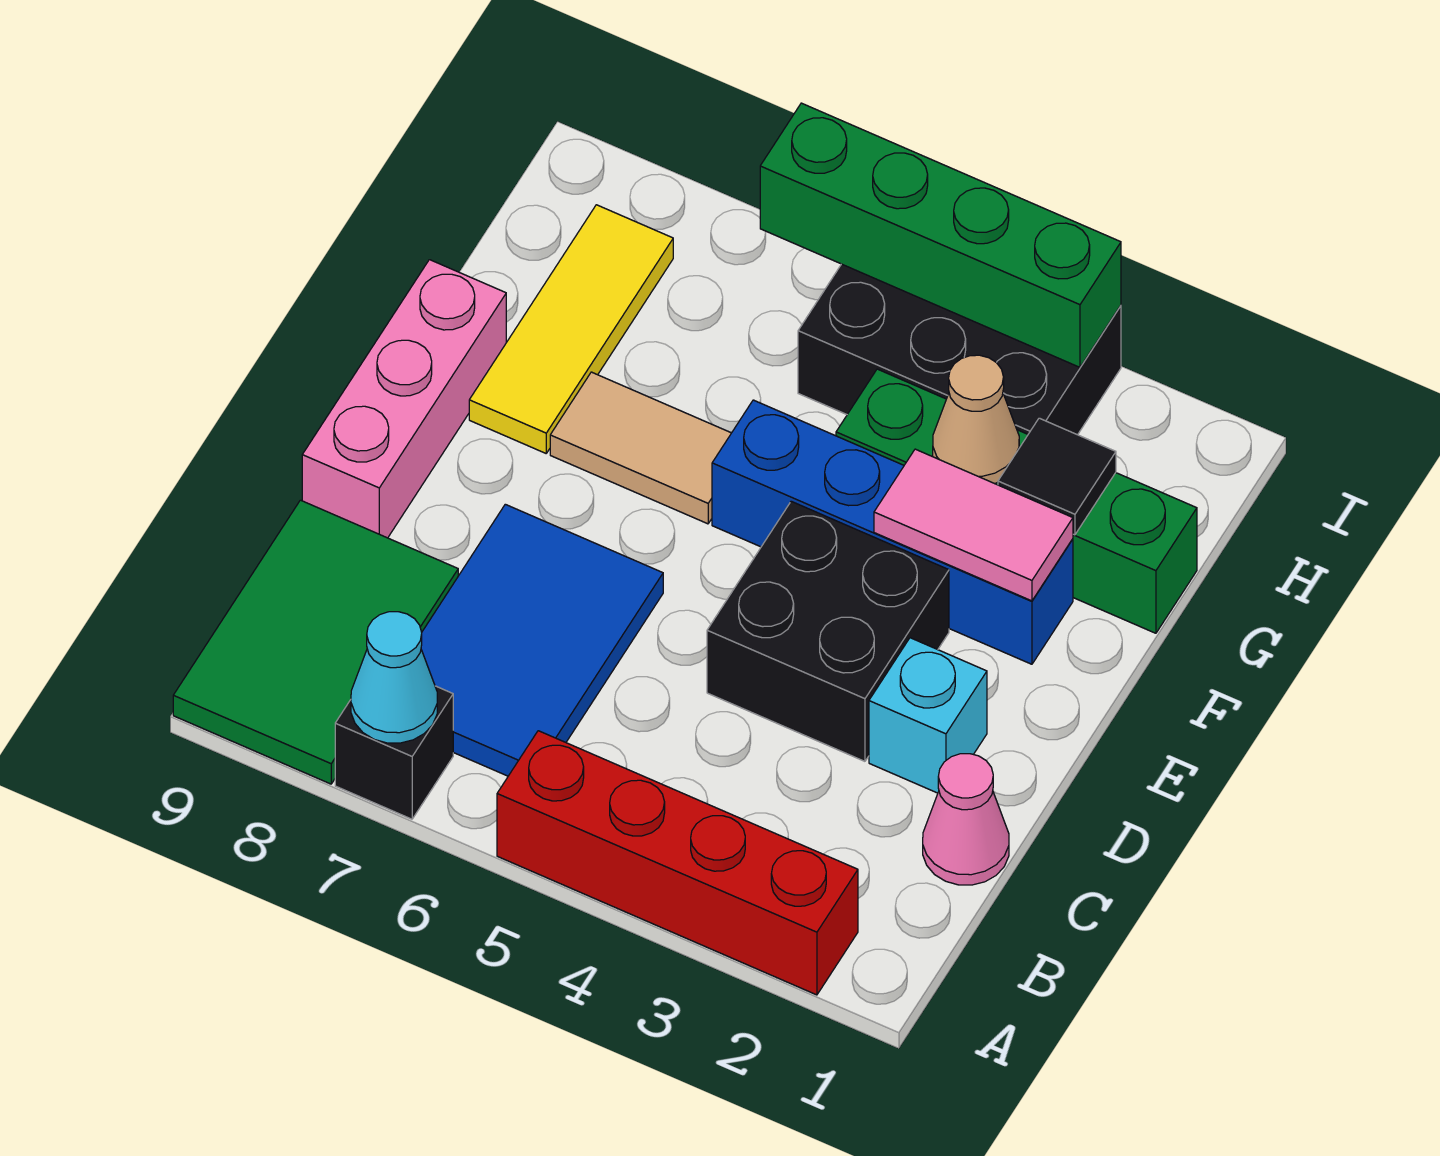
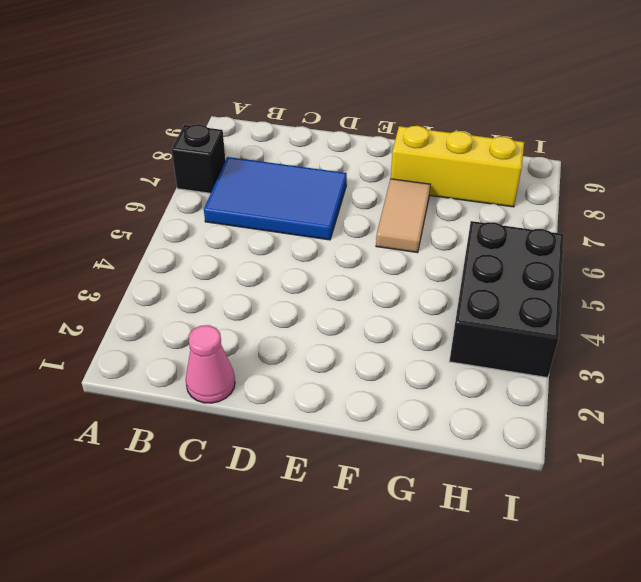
yellow 1x3 brick [391,126,524,207] -> yellow 1x3 tile [469,205,673,453]
none -> red 1x4 brick [497,731,858,995]
none -> green 2x3 tile [173,500,458,784]
none -> cyan 1x1 brick [869,638,987,793]

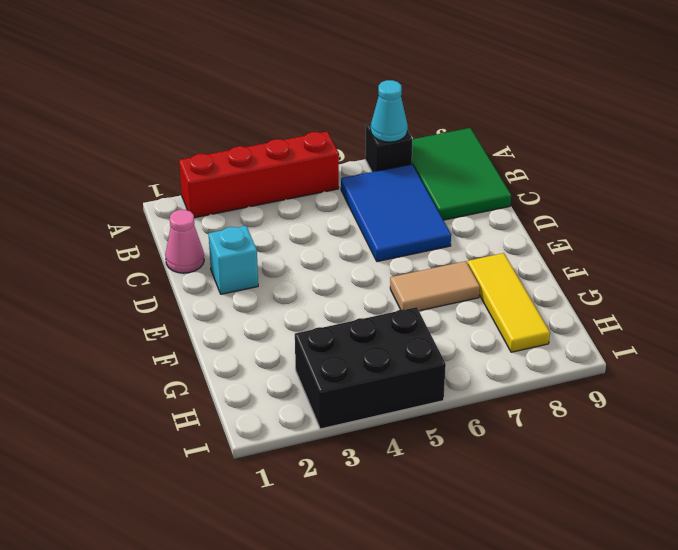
none -> black 2x2 brick [707,501,949,761]
none -> pink 1x3 brick [302,260,506,538]
none -> blue 1x4 brick [712,400,1073,664]

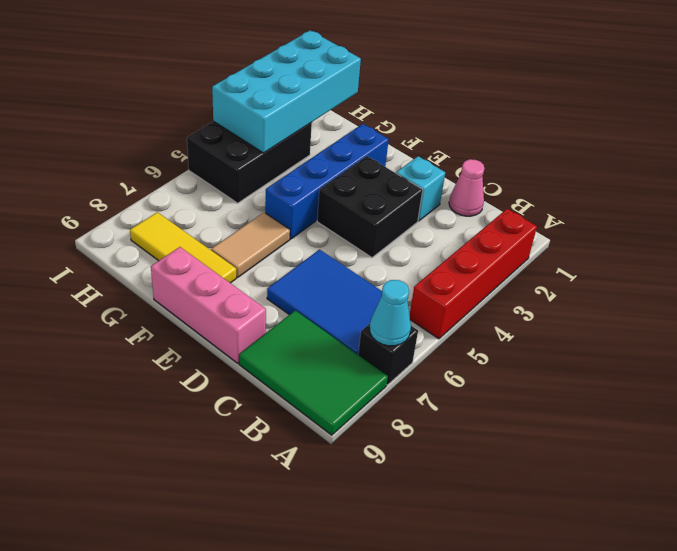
cyan 2x4 brick [212,30,361,153] -> green 1x4 brick [760,103,1121,367]
none -> green 1x4 brick [836,369,1197,633]
none -> pink 1x2 tile [874,449,1073,601]
none -> black 1x1 tile [998,418,1116,535]

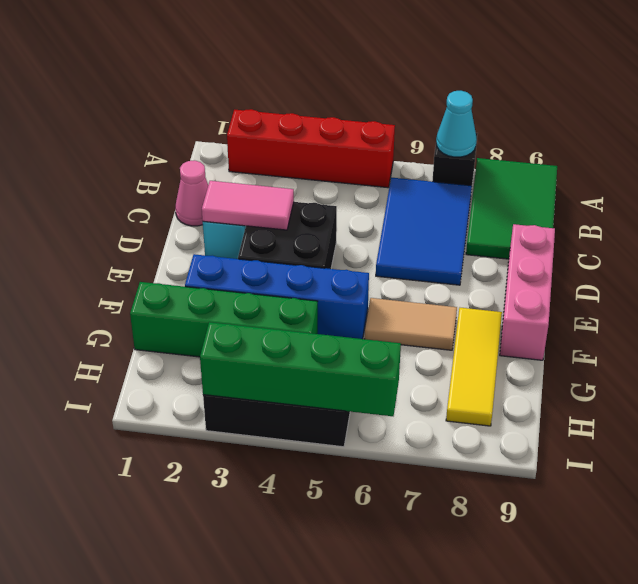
pink 1x2 tile [202,181,294,230] -> pink 1x2 tile moved to [874,449,1073,601]
none -> black 1x1 tile [998,418,1116,535]
none -> tan 1x1 cone [933,355,1019,484]

